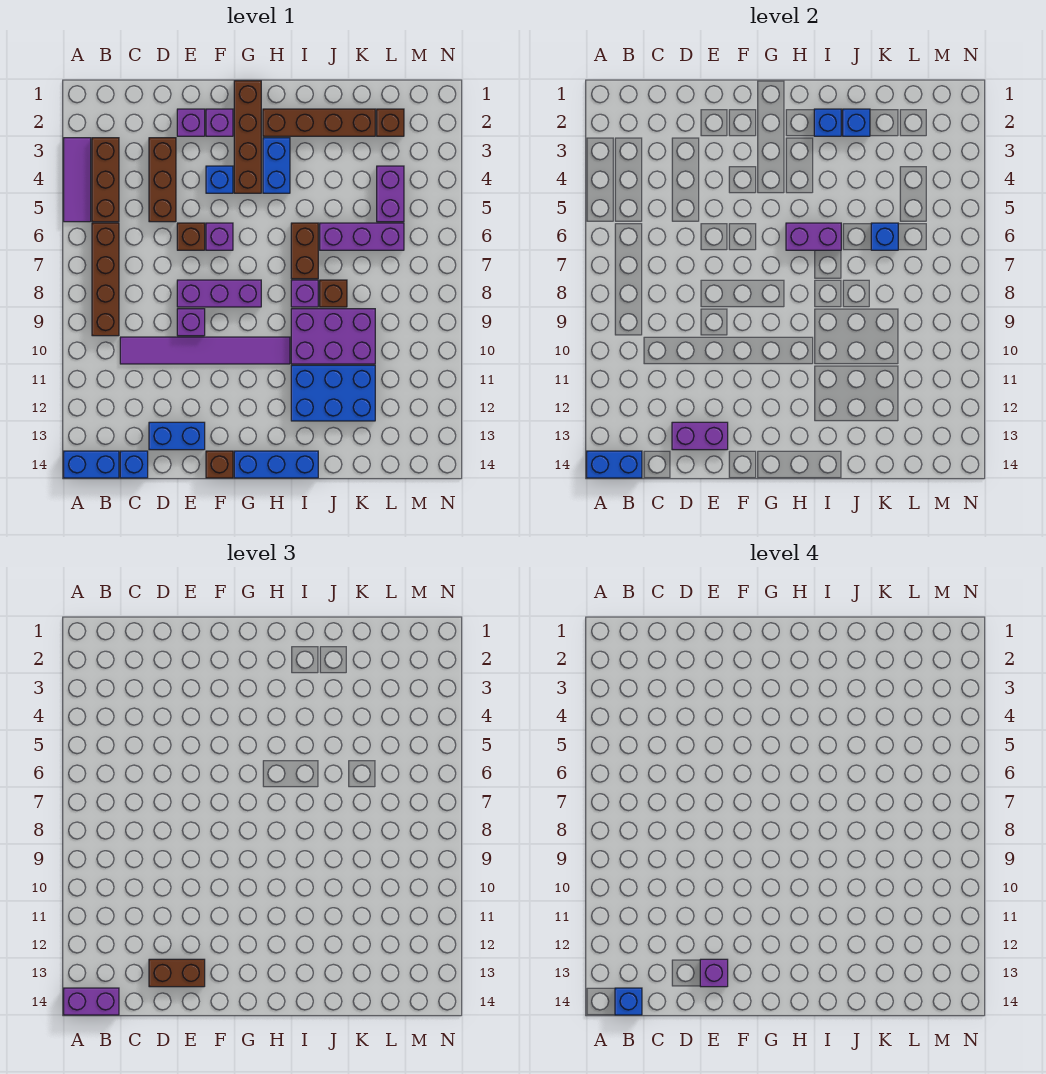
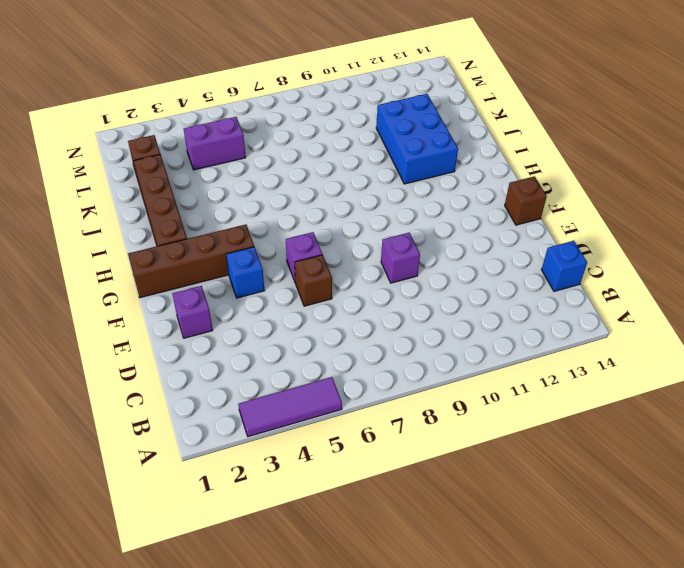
none -> blue 1x2 brick [64,451,119,478]
none -> brown 1x3 brick [92,138,119,222]
none -> brown 1x4 brick [92,223,119,336]
none -> purple 1x6 tile [120,337,290,364]

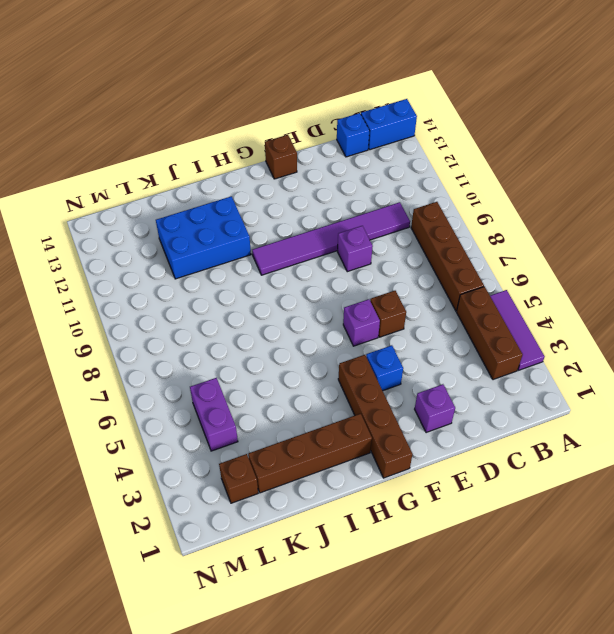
none -> brown 1x3 brick [149,138,176,222]
none -> blue 1x2 brick [149,422,205,450]
none -> purple 1x3 brick [177,280,261,307]
none -> purple 1x1 brick [206,109,233,136]

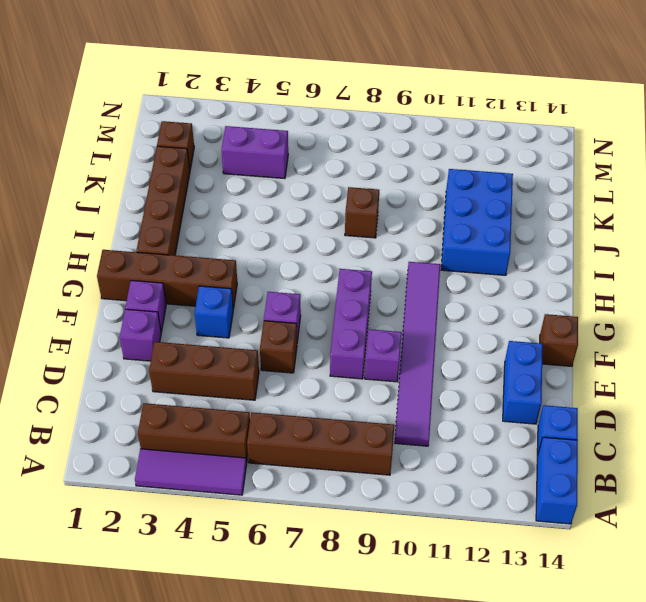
none -> blue 1x3 brick [234,451,318,478]
none -> blue 1x2 brick [263,138,290,193]
none -> brown 1x2 brick [291,223,318,279]
none -> purple 1x1 brick [291,280,318,307]

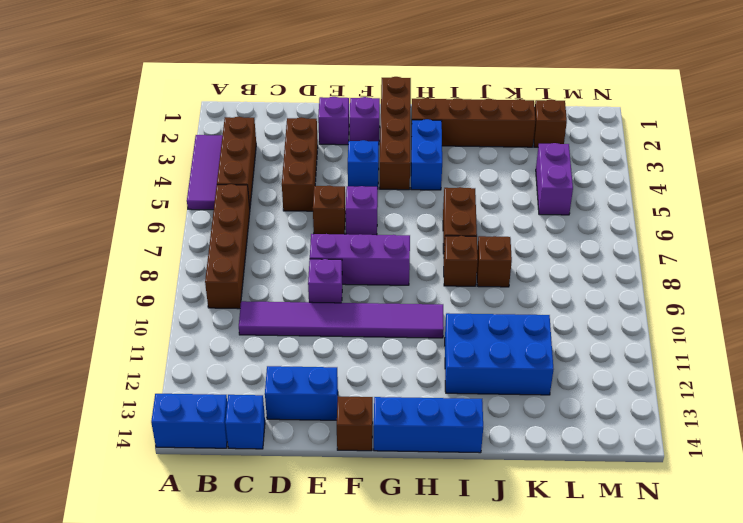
brown 1x1 brick [444,236,478,286] -> purple 1x1 brick [291,280,318,307]
none -> purple 2x3 brick [291,309,375,364]
none -> purple 1x3 brick [320,223,404,250]
none -> blue 1x2 brick [587,451,642,478]
none -> purple 1x2 brick [672,422,728,450]

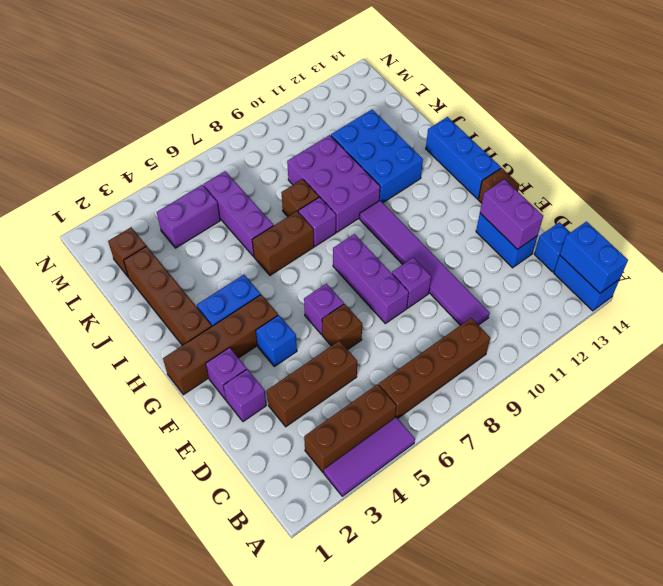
none -> purple 1x2 brick [786,223,841,250]
none -> blue 1x1 brick [814,109,841,136]
none -> blue 1x1 brick [843,109,870,136]
none -> blue 1x1 brick [871,223,898,250]

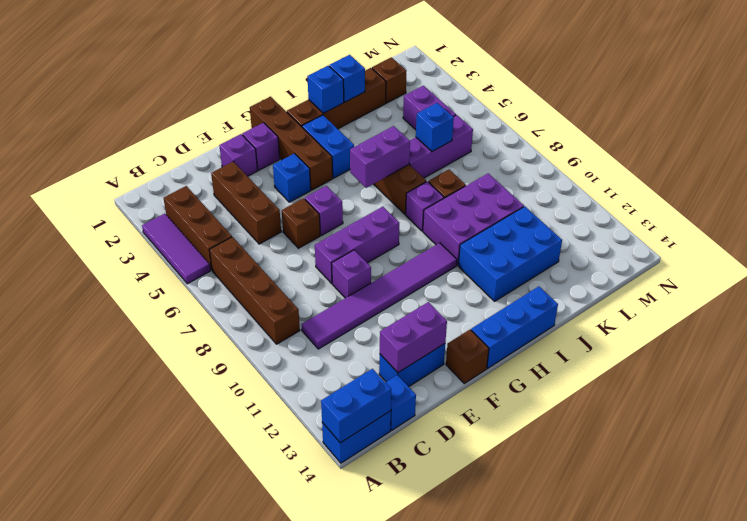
none -> purple 1x2 brick [64,988,119,1015]
none -> brown 1x2 brick [149,959,205,987]
none -> blue 1x1 brick [615,988,642,1015]
none -> purple 1x1 brick [700,959,728,987]

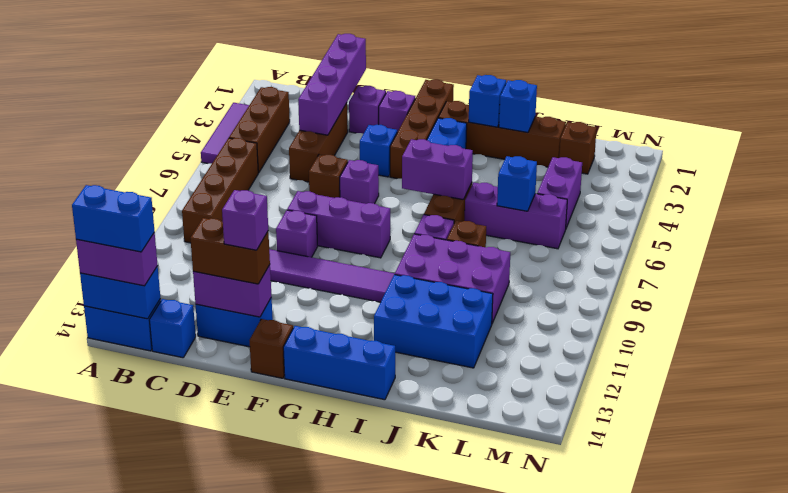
blue 1x2 brick [72,185,155,252] -> blue 1x1 brick [615,988,642,1015]
purple 1x4 brick [298,34,366,135] -> none

